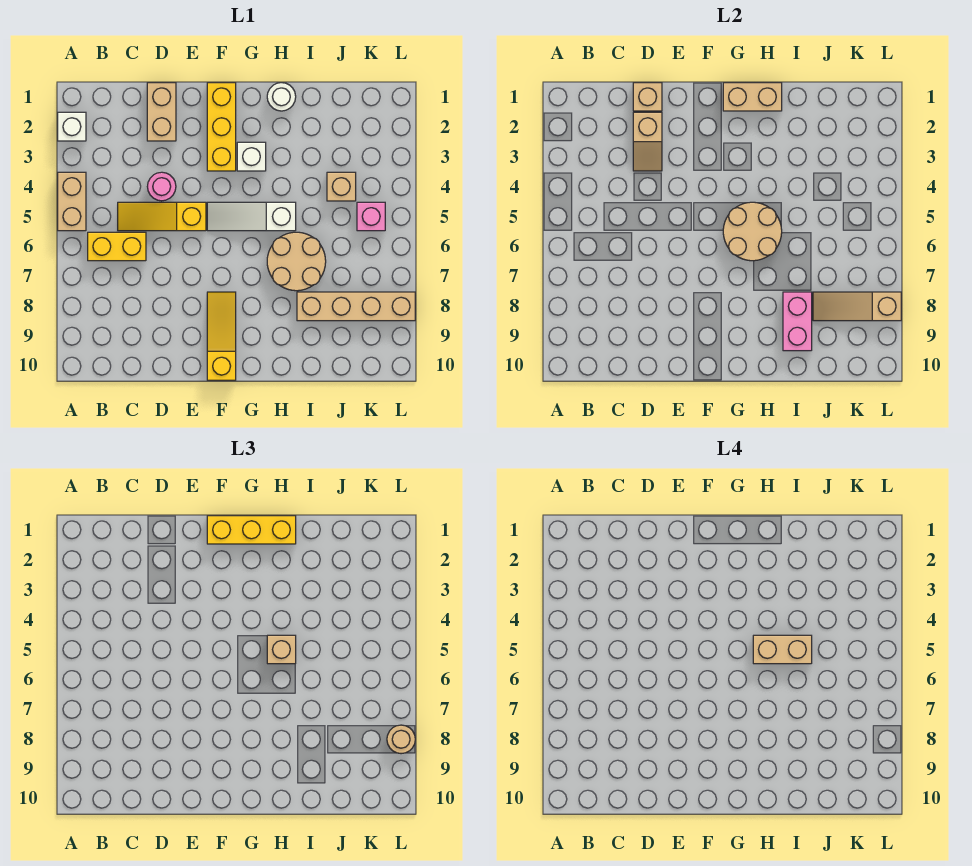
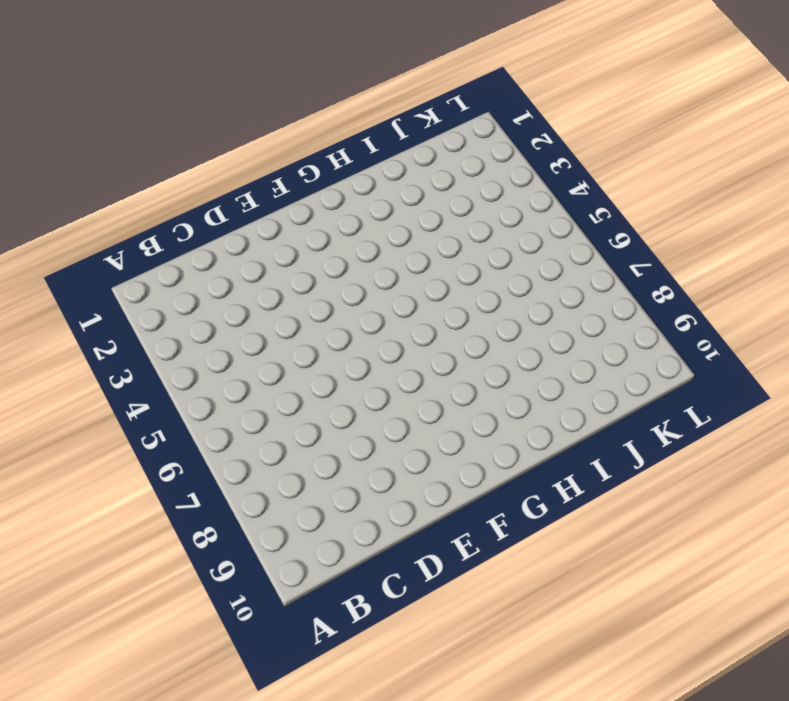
none -> white 1x1 brick [58,112,86,141]
none -> tan 1x2 brick [58,172,86,231]
none -> yellow 1x2 brick [88,232,146,261]

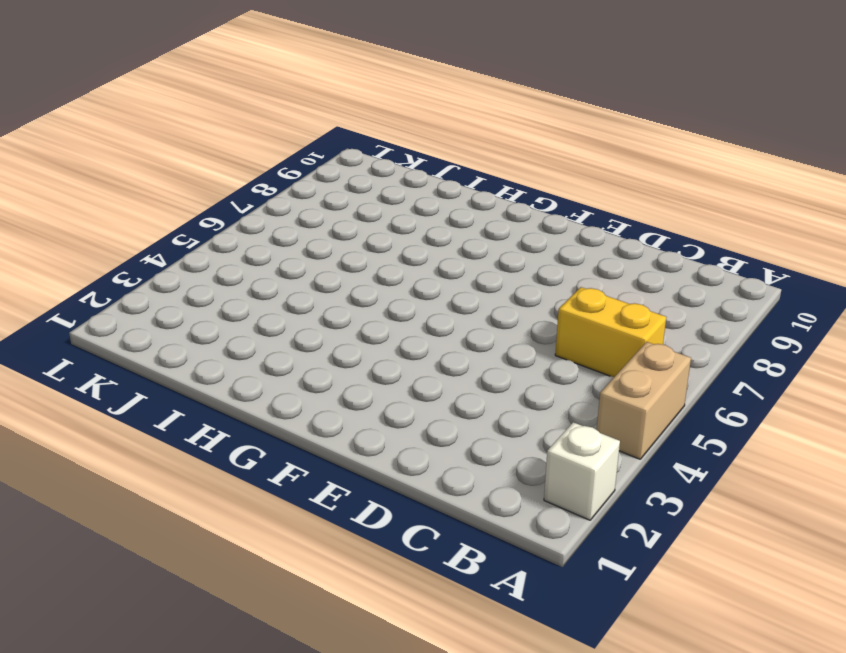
none -> yellow 1x3 slope [118,202,206,231]
none -> tan 1x2 brick [147,83,176,141]
none -> pink 1x1 round brick [147,172,176,201]

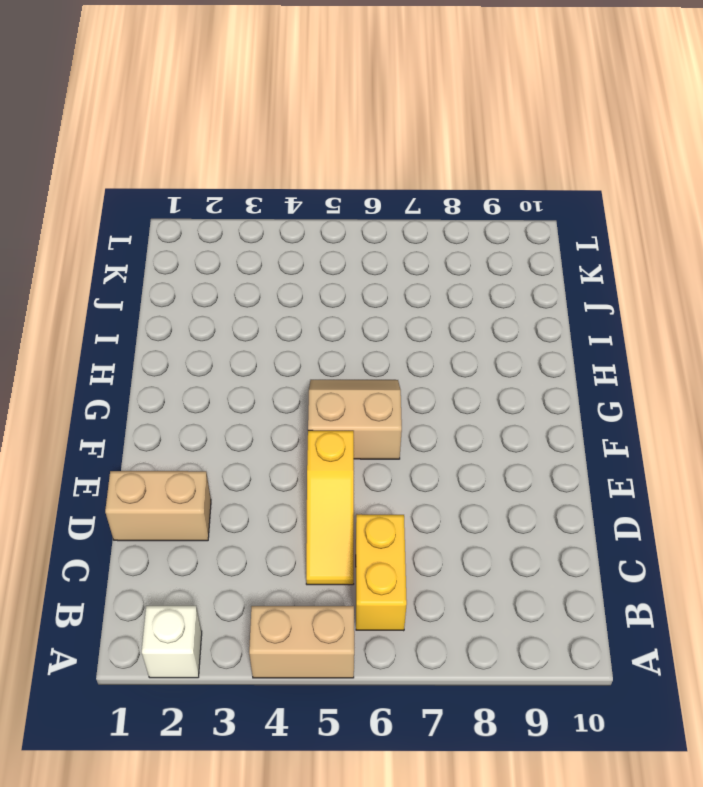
tan 2x2 slope [308,380,402,459] -> white 1x3 slope [207,202,296,231]
none -> pink 1x1 round brick [147,172,176,201]
none -> yellow 1x3 brick [207,83,236,171]
none -> yellow 1x3 slope [207,292,236,380]

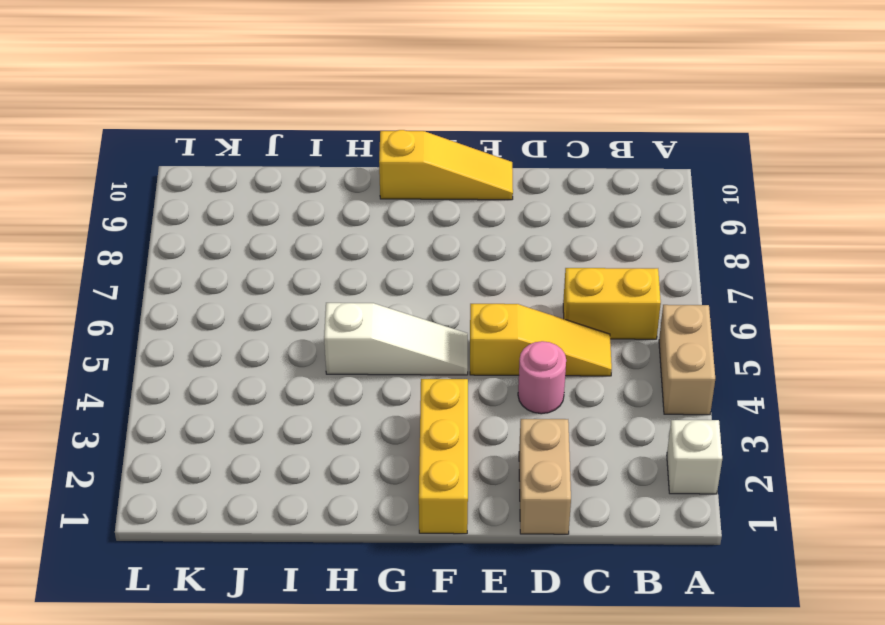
yellow 1x3 slope [379,130,513,200] -> yellow 1x3 slope turned to [207,292,236,380]
none -> white 1x1 brick [237,142,266,171]
none -> white 1x1 round brick [267,83,296,111]
none -> tan 2x2 round brick [267,232,326,291]

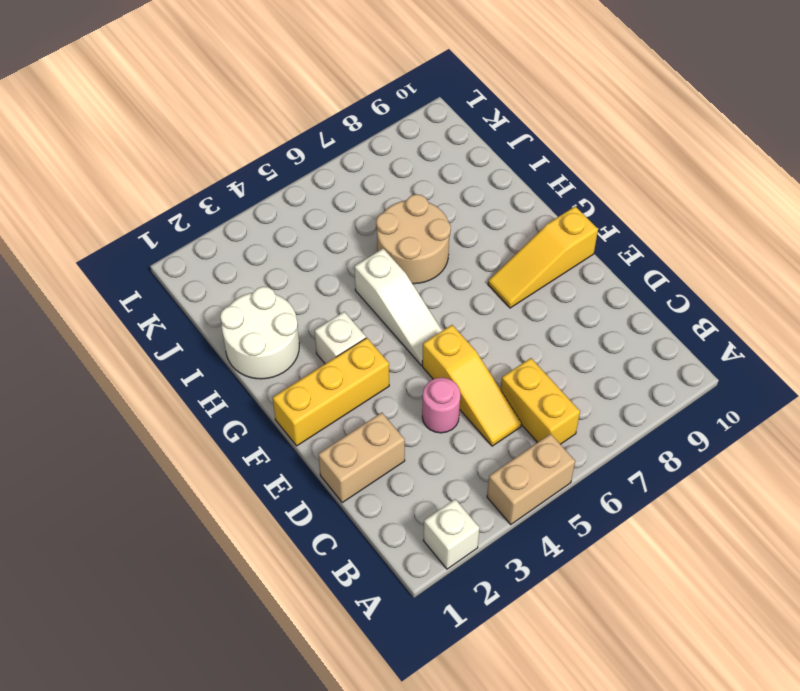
white 2x2 round brick [220,287,299,379] -> white 1x1 round brick [267,83,296,111]
none -> tan 1x4 brick [297,292,415,321]
none -> tan 1x1 brick [327,172,356,201]
none -> pink 1x1 brick [357,202,385,231]

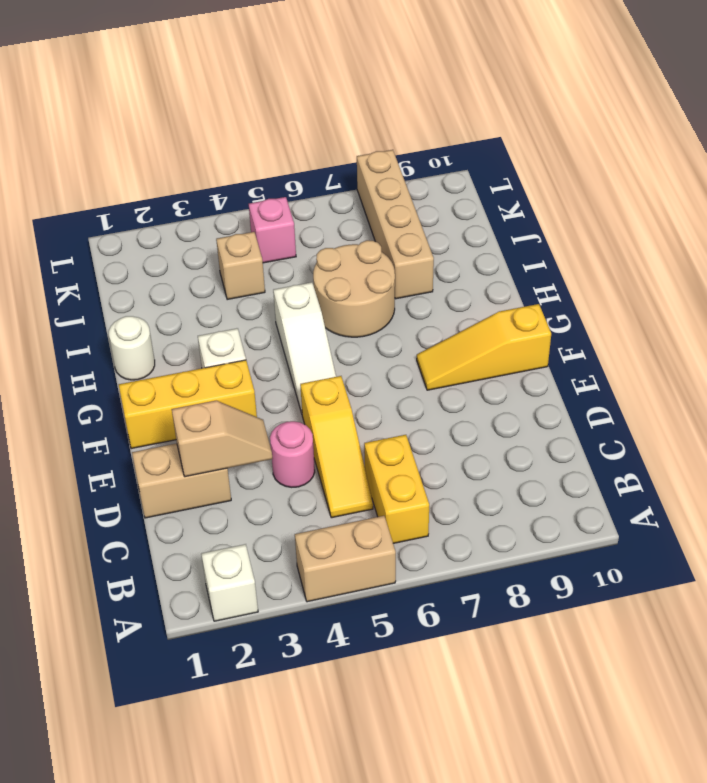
none -> tan 1x1 brick [633,83,662,111]
none -> tan 1x2 brick [723,83,782,111]
none -> tan 2x2 round brick [723,202,782,261]

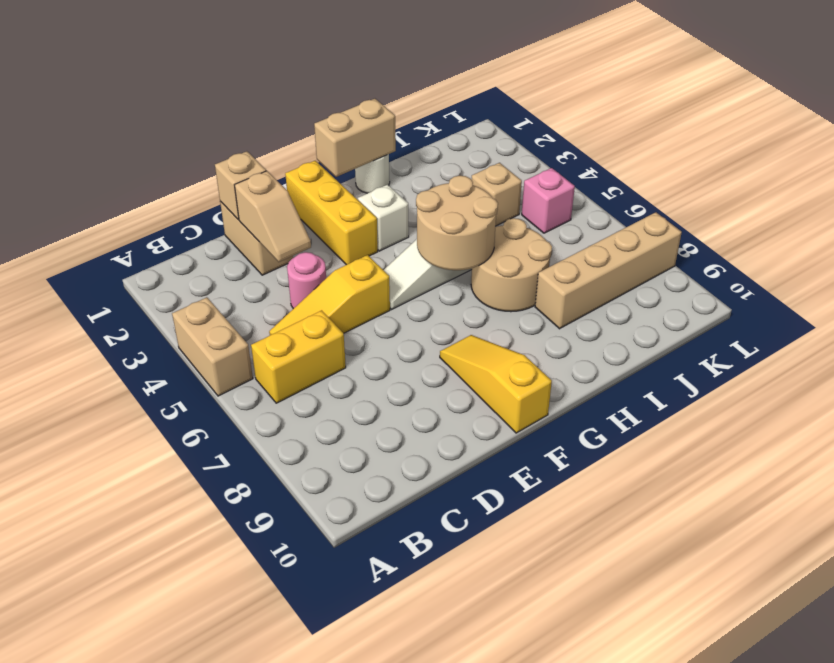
none -> white 1x1 brick [58,112,86,141]
none -> pink 1x2 brick [783,292,812,351]
none -> tan 1x3 slope [813,292,901,321]

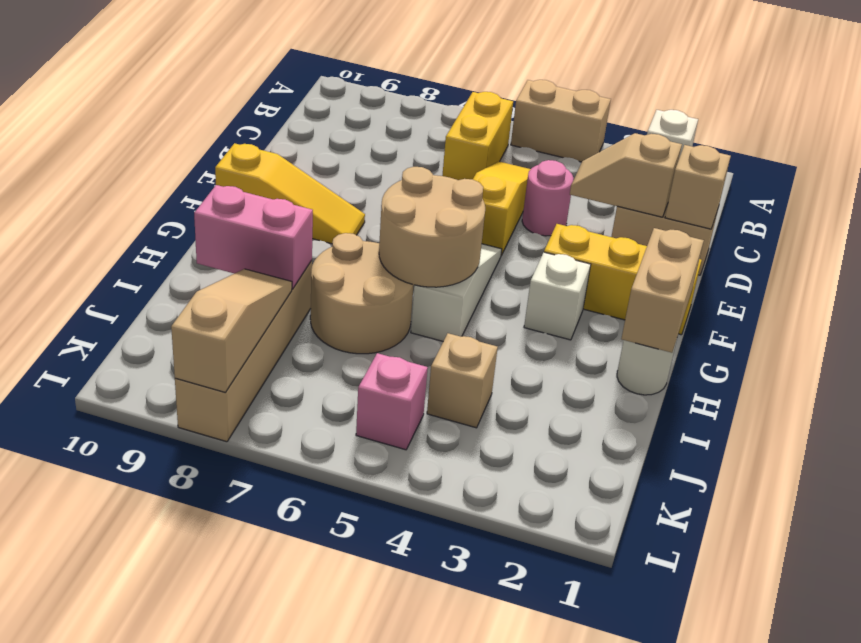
none -> yellow 1x3 brick [207,516,296,544]
none -> tan 1x1 brick [267,635,296,664]
none -> tan 1x1 round brick [387,725,415,754]

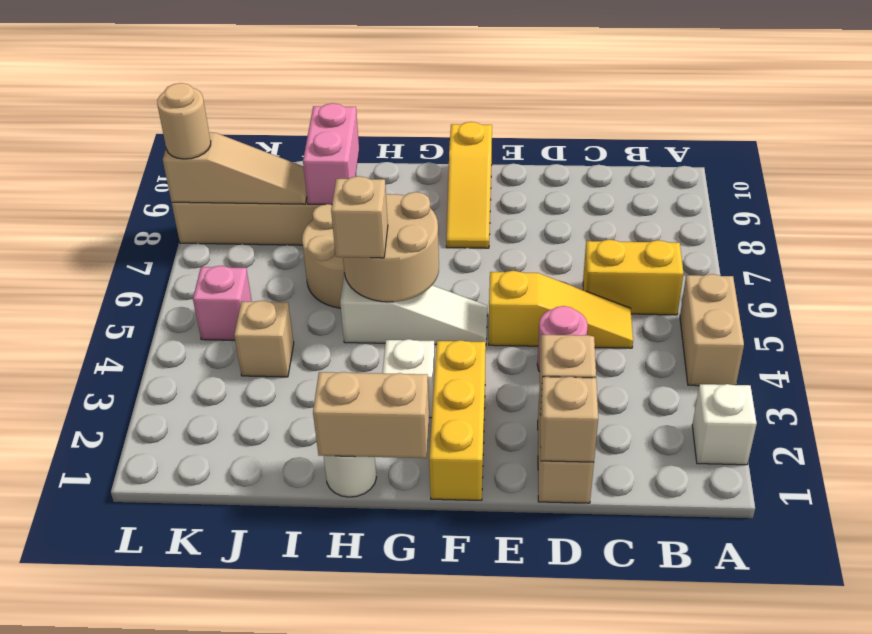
none -> yellow 1x3 brick [207,516,296,544]
none -> tan 1x2 brick [753,635,812,664]

